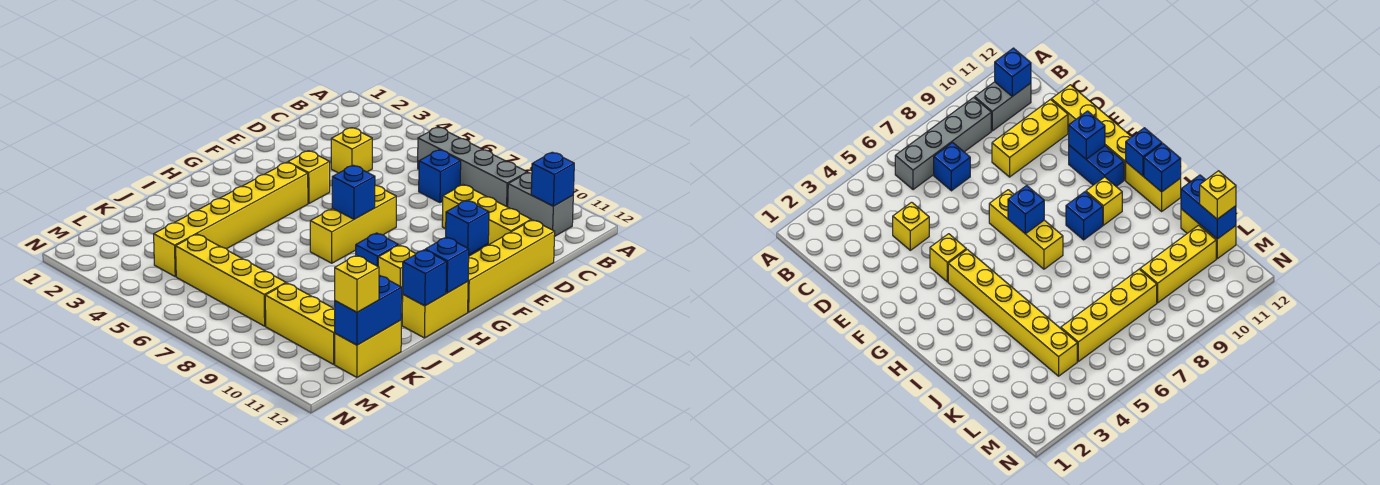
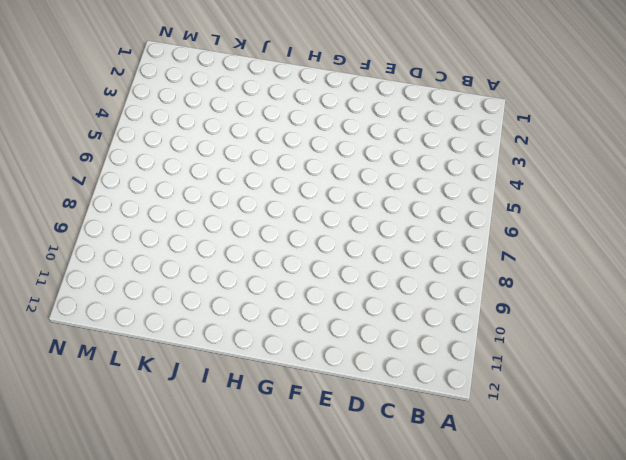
none -> grey 1x4 brick [418,127,527,207]
none -> grey 1x2 brick [508,172,573,237]
none -> blue 1x1 brick [419,150,461,203]

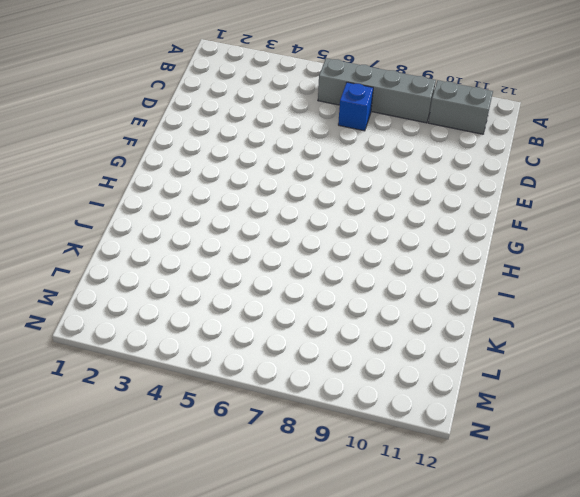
none -> yellow 1x1 brick [331,128,372,173]
none -> yellow 1x3 brick [442,185,531,245]
none -> yellow 1x4 brick [468,220,555,312]

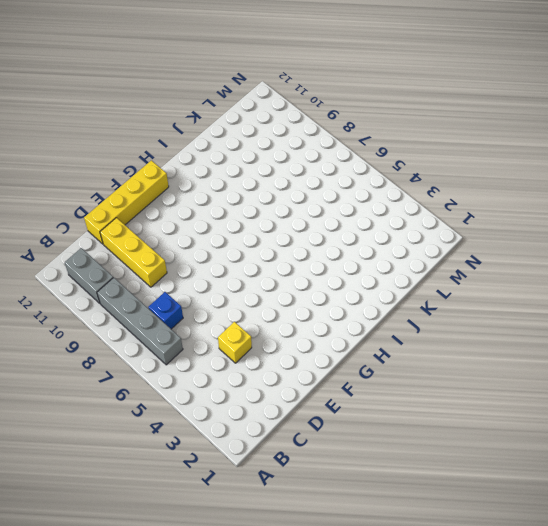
none -> yellow 1x1 brick [288,151,330,203]
none -> yellow 1x3 brick [310,185,396,263]
none -> blue 1x2 brick [1069,145,1124,186]

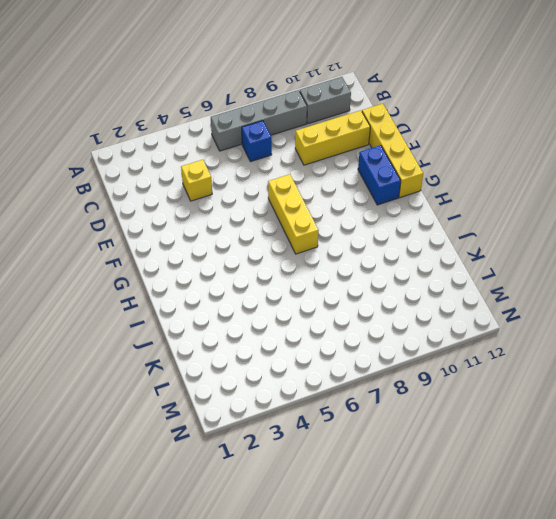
none -> yellow 1x1 brick [288,151,330,203]
none -> yellow 1x6 brick [154,162,308,276]
none -> blue 1x1 brick [356,233,398,266]

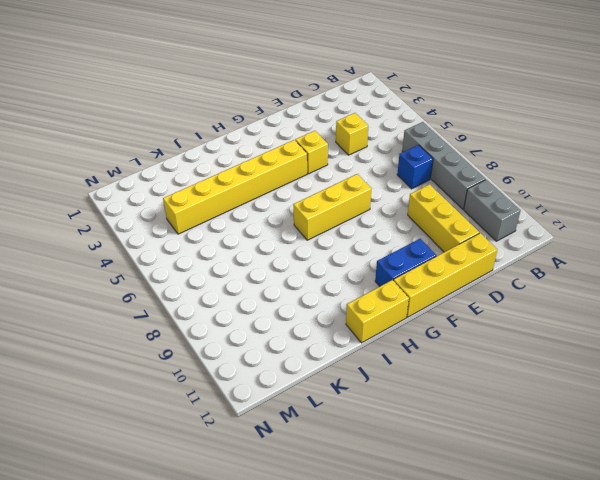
none -> blue 1x1 brick [356,233,398,266]
none -> yellow 1x1 brick [378,245,416,299]
none -> yellow 1x2 brick [335,320,401,377]

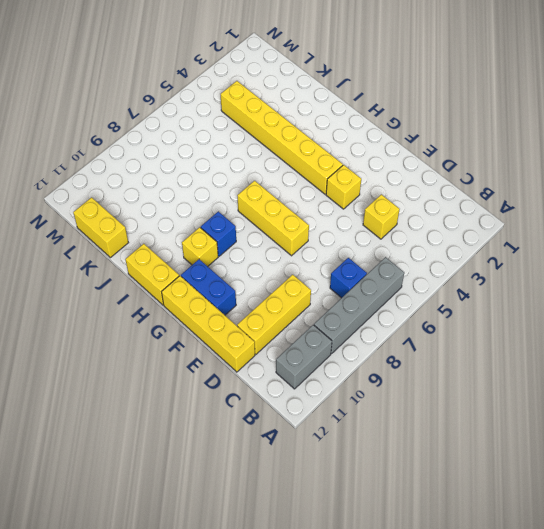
none -> yellow 1x4 brick [176,234,286,326]
none -> yellow 1x3 brick [265,283,335,364]
none -> blue 1x1 brick [531,152,574,206]

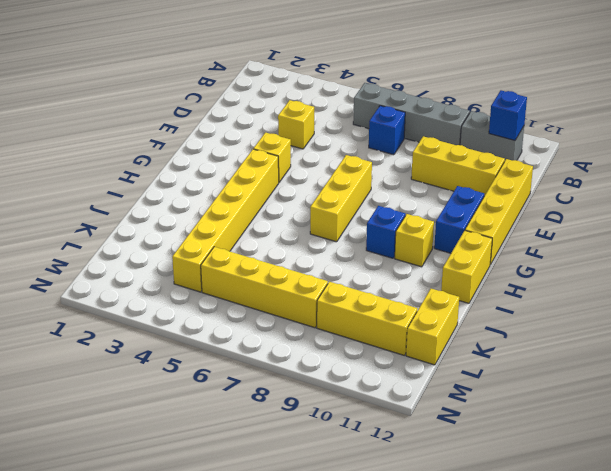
none -> blue 1x1 brick [446,200,489,254]
none -> blue 1x1 brick [332,165,375,219]
none -> blue 1x1 brick [425,237,469,293]

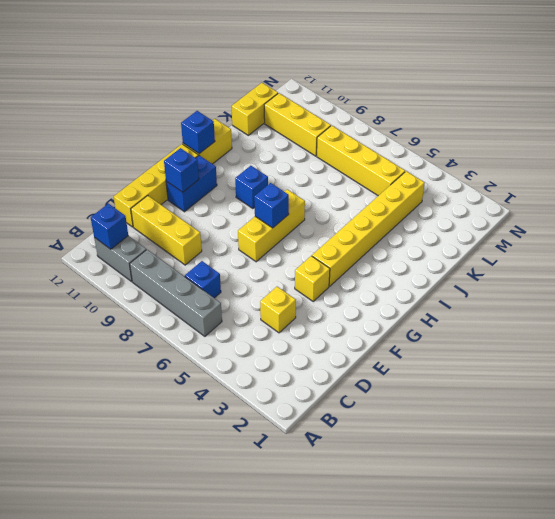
none -> yellow 1x1 brick [378,245,416,299]
none -> blue 1x1 brick [403,250,447,306]
none -> blue 1x2 brick [335,275,402,345]

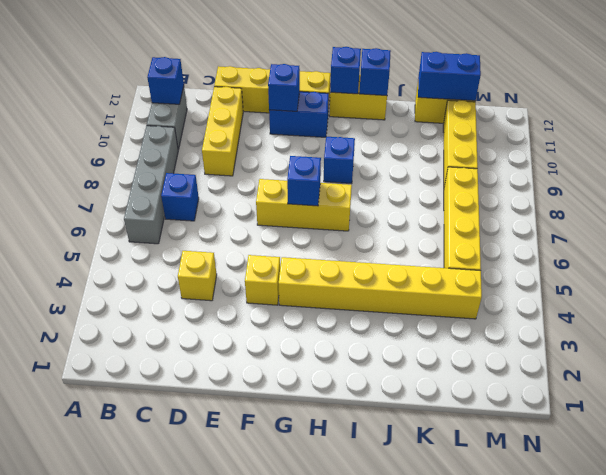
none -> yellow 1x1 brick [378,245,416,299]
none -> yellow 1x1 brick [335,255,379,312]

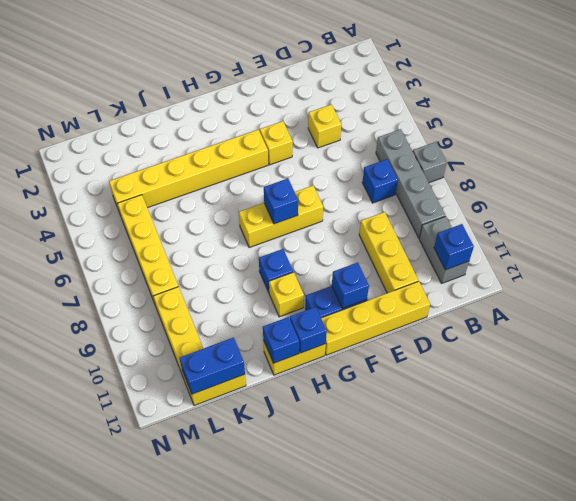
grey 1x1 brick [413,142,447,183] -> none
none -> yellow 1x1 brick [335,255,379,312]

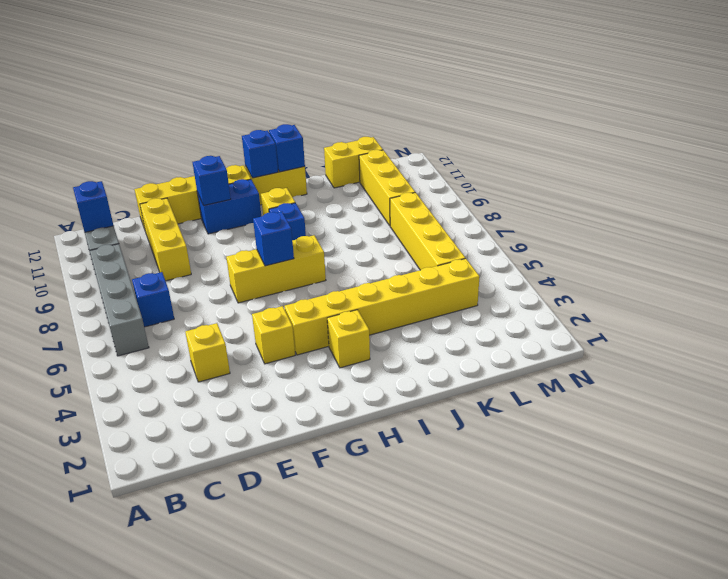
yellow 1x1 brick [327,310,370,368] -> yellow 1x1 brick moved to [335,255,379,312]
none -> blue 1x2 brick [335,275,402,345]

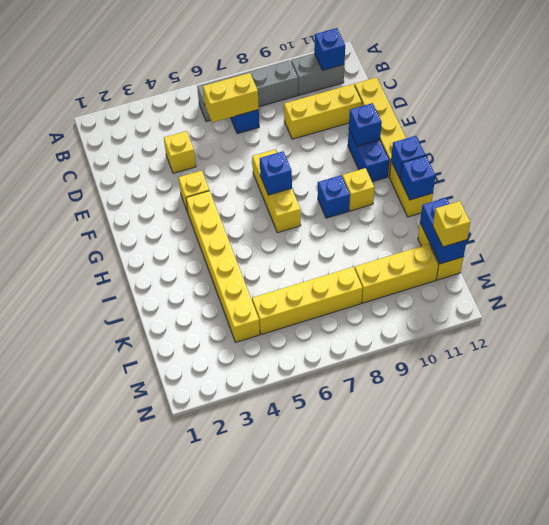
yellow 1x2 brick [203,73,259,122] -> none

